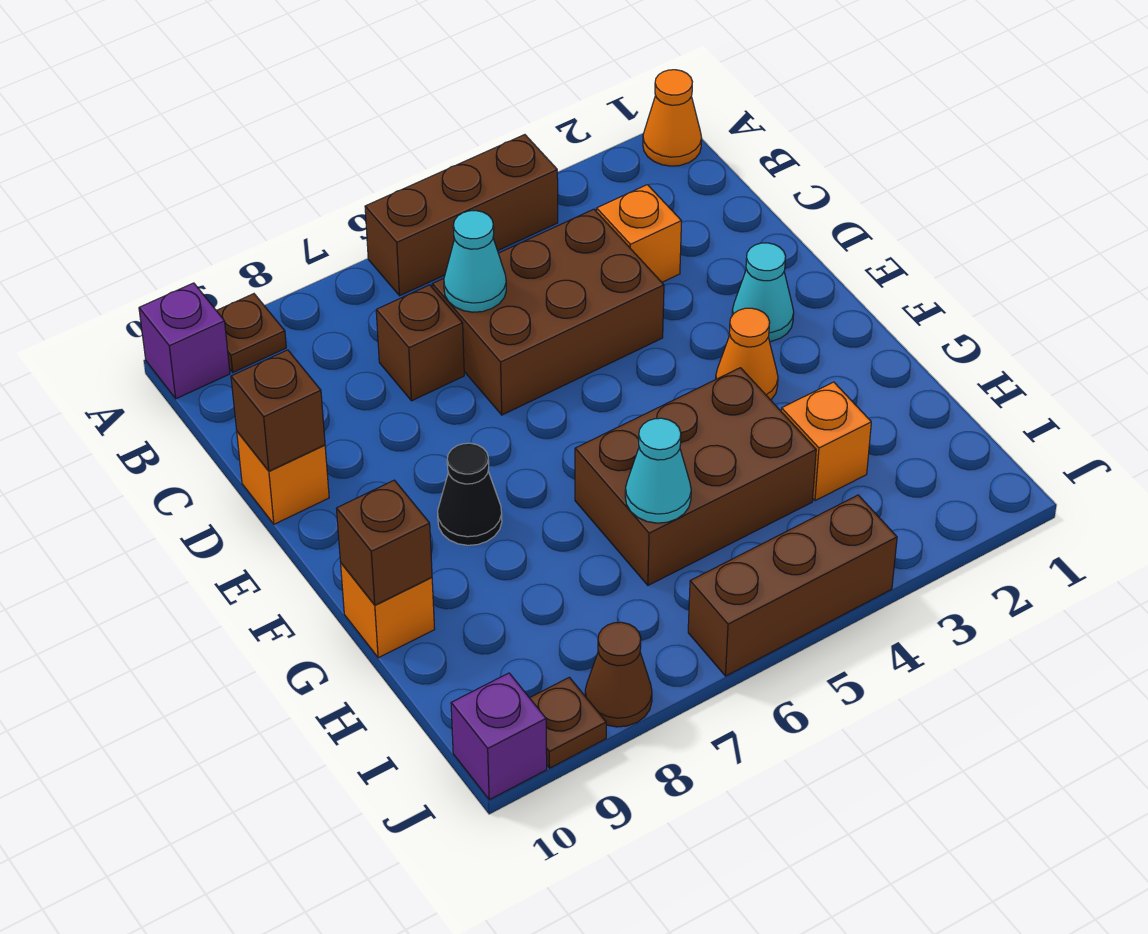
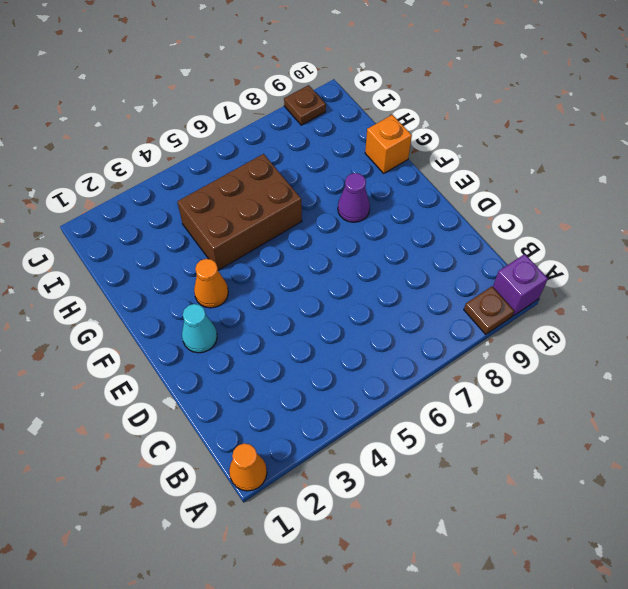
purple 1x1 cone [338,173,370,222] -> black 1x1 cone [438,443,502,545]
none -> brown 1x3 brick [365,135,558,296]
none -> orange 1x1 brick [597,185,681,282]
none -> brown 2x3 brick [432,209,664,415]

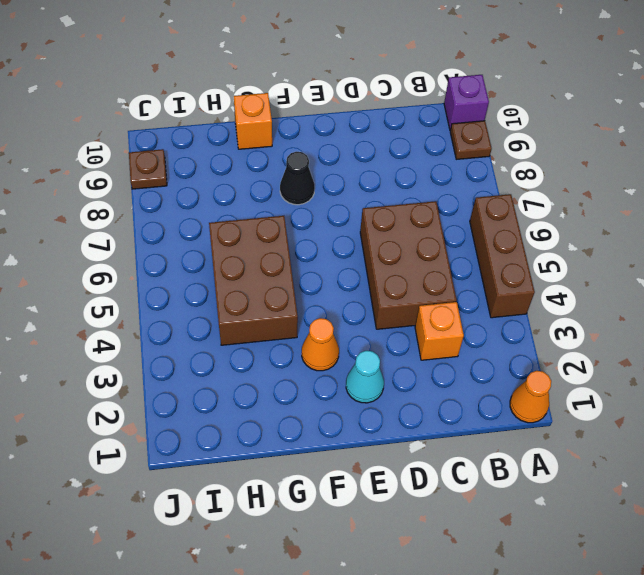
none -> brown 1x1 brick [376,285,464,401]
none -> orange 1x1 brick [237,432,329,524]
none -> orange 1x1 brick [781,382,871,501]

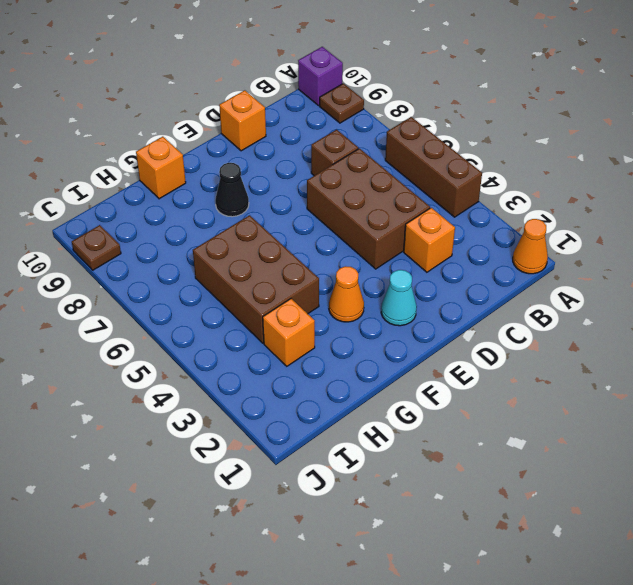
none -> brown 1x3 brick [688,495,897,676]
none -> brown 1x1 cone [585,622,652,727]
none -> purple 1x1 brick [451,673,547,800]

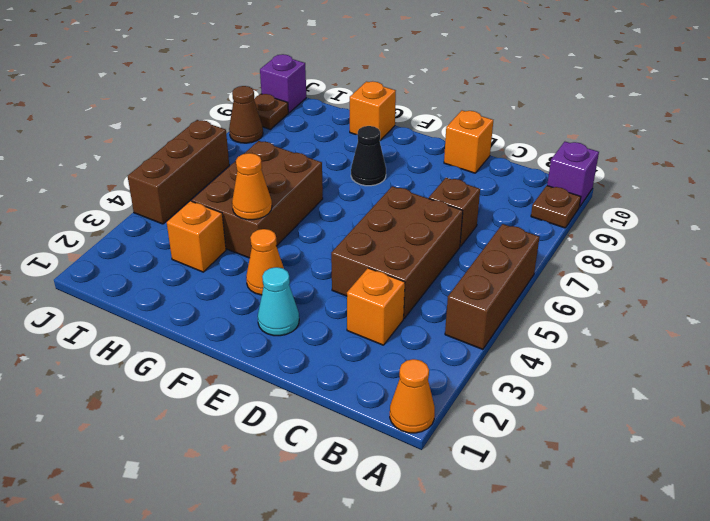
orange 1x1 cone [232,153,272,220] -> none
none -> cyan 1x1 cone [444,211,506,312]
none -> brown 1x1 brick [231,350,325,471]
none -> brown 1x1 brick [336,480,432,605]

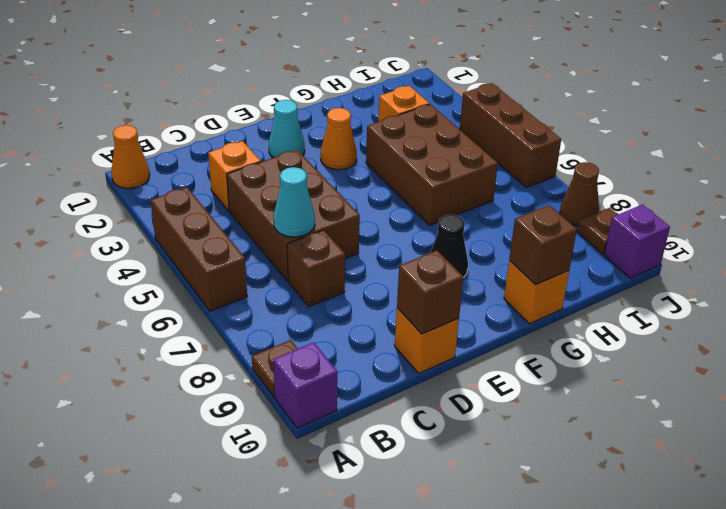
none -> cyan 1x1 cone [625,418,691,523]

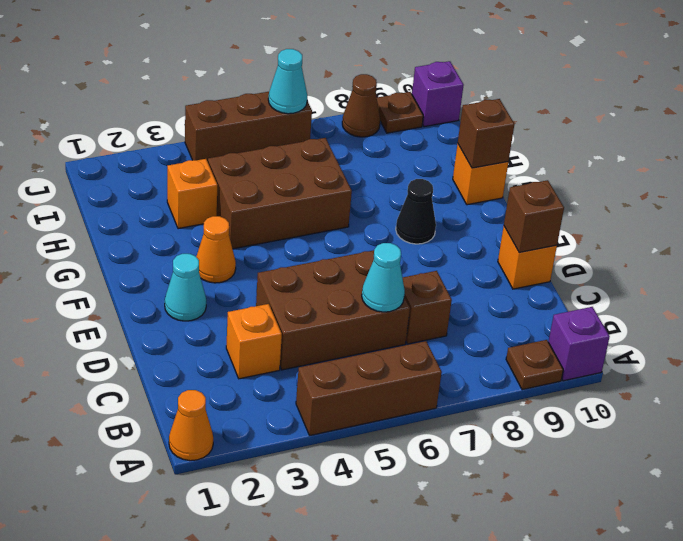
cyan 1x1 cone [268,49,307,114] -> cyan 1x1 cone moved to [625,418,691,523]

